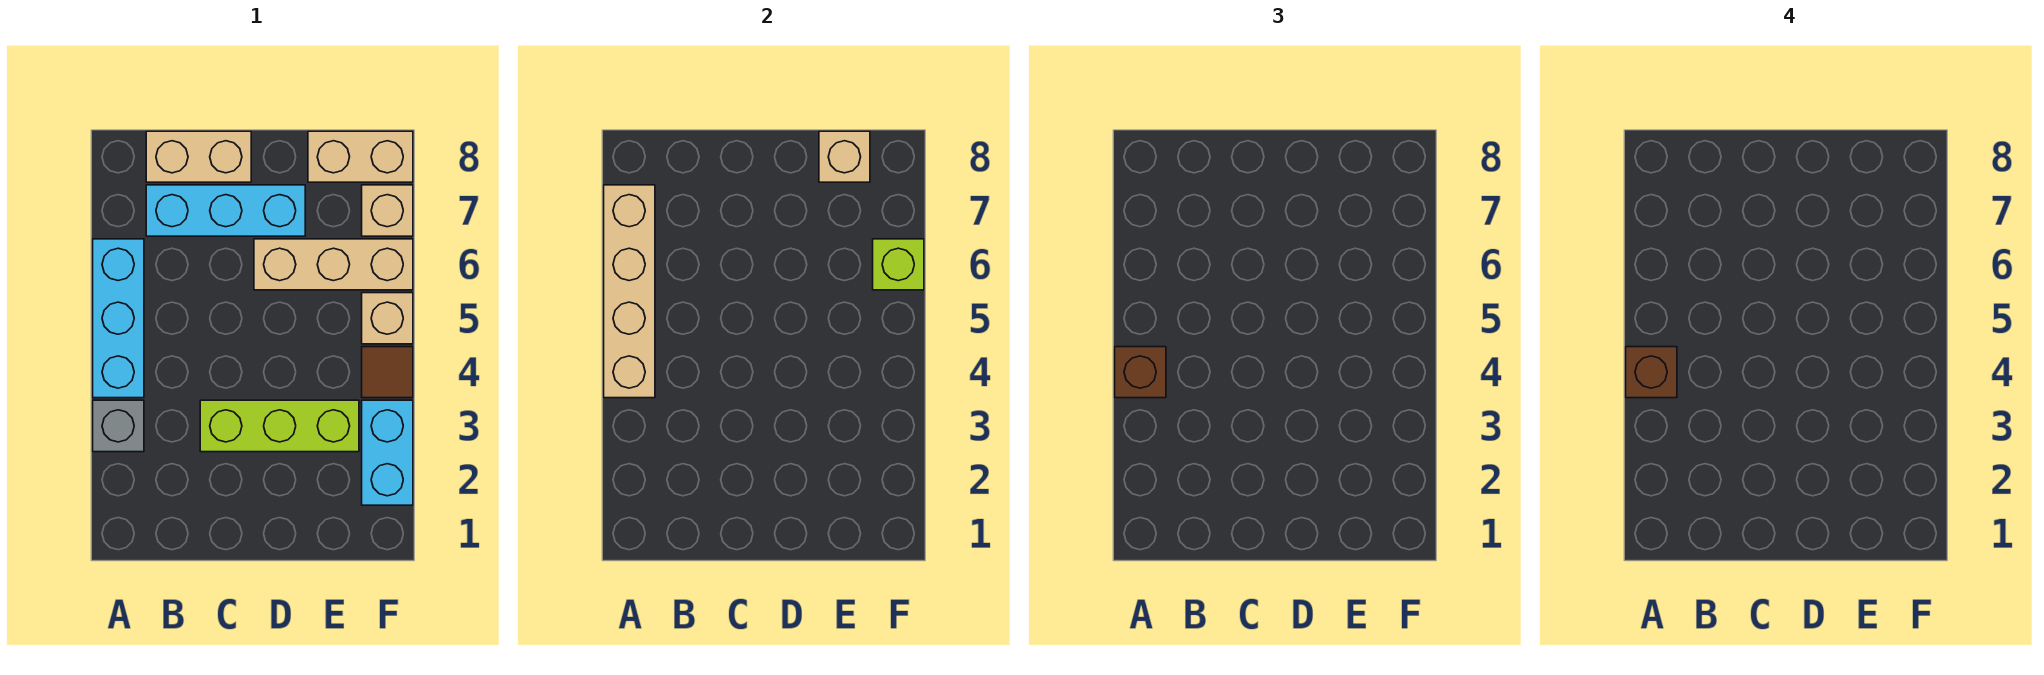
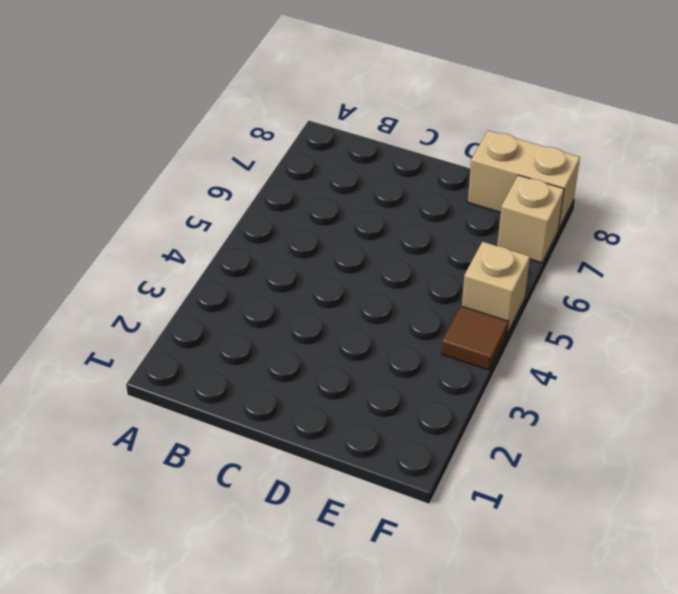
none -> grey 1x1 brick [93,400,144,452]
none -> cyan 1x3 brick [93,239,144,398]
none -> cyan 1x3 brick [146,185,305,236]

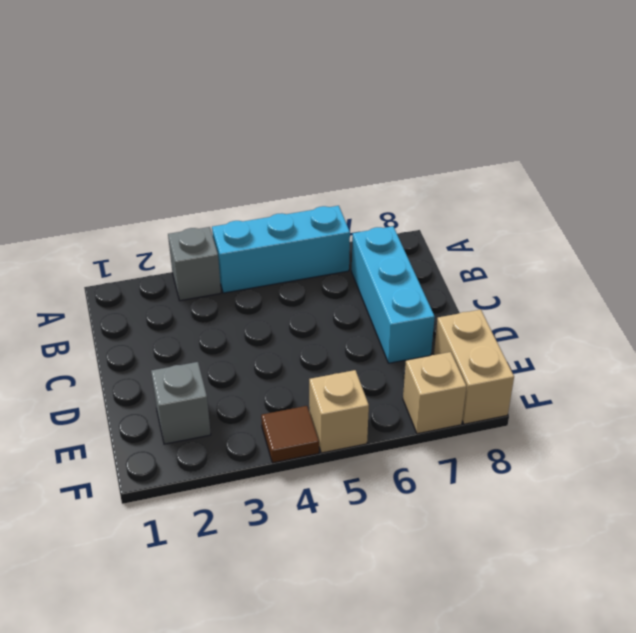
grey 1x1 brick [151,362,211,444] -> none
none -> tan 1x2 brick [146,131,251,182]
none -> lime 1x3 brick [200,400,359,452]
none -> tan 1x3 brick [254,239,413,290]

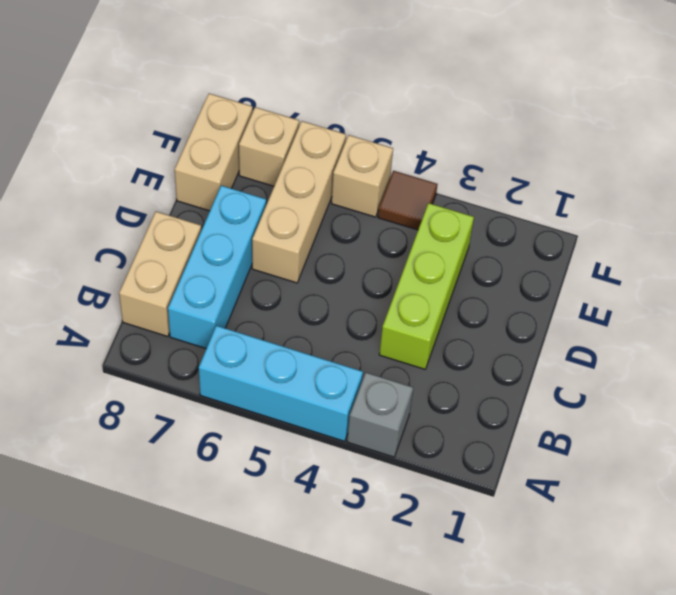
none -> cyan 1x2 brick [362,400,413,505]
none -> tan 1x4 brick [604,185,655,398]
none -> tan 1x1 brick [819,131,870,182]

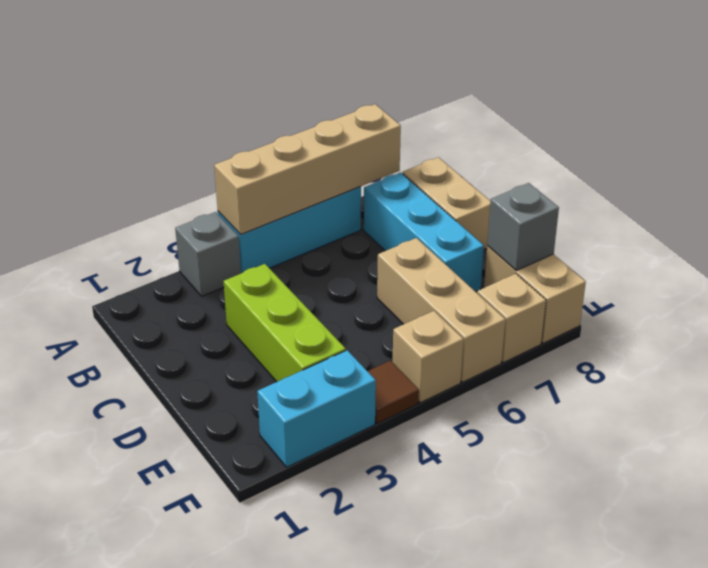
grey 1x1 brick [487,183,559,271] -> tan 1x1 brick [819,131,870,182]
none -> lime 1x1 brick [873,239,924,290]
none -> brown 1x1 brick [1115,347,1166,398]
none -> brown 1x1 brick [1626,347,1677,398]

